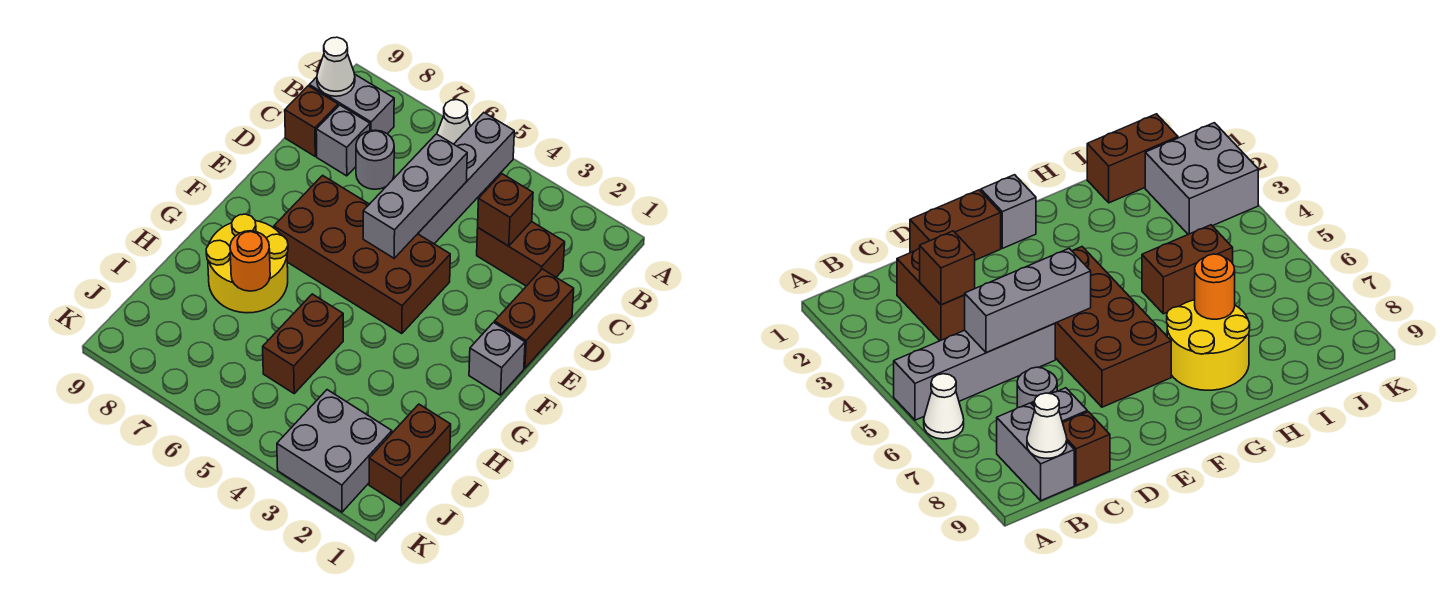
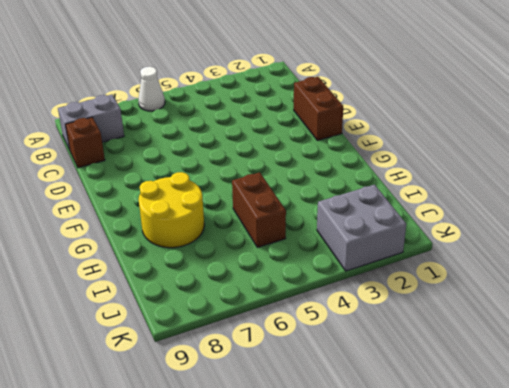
none -> grey 1x4 brick [418,113,514,244]
none -> brown 1x2 brick [477,222,565,286]
none -> grey 1x1 round brick [356,130,394,189]

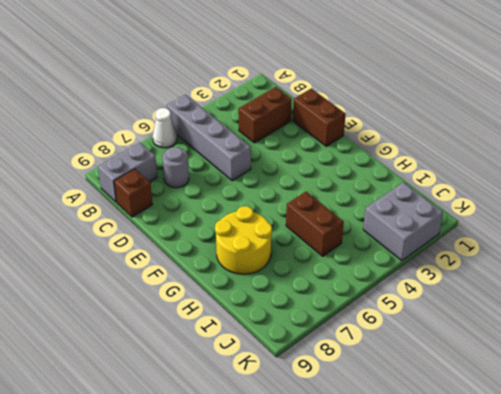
none -> grey 1x1 brick [316,105,370,176]
none -> brown 2x4 brick [274,175,450,334]
none -> grey 1x1 brick [469,323,525,395]

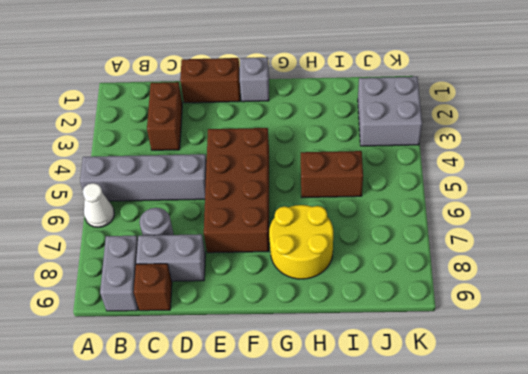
grey 1x2 brick [136,234,205,281] -> grey 1x1 brick [316,105,370,176]
none -> brown 1x2 brick [369,404,451,506]
none -> white 1x1 cone [317,37,355,96]
none -> brown 1x1 brick [478,174,533,246]

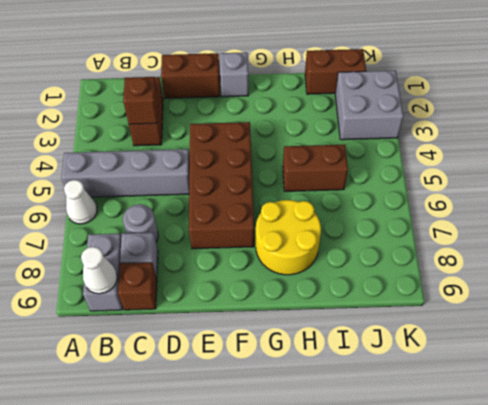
none -> grey 1x3 brick [363,134,467,258]
none -> orange 1x1 round brick [230,231,270,291]

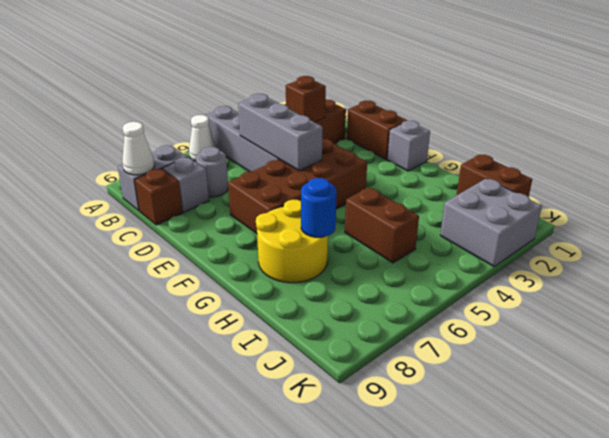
blue 1x1 round brick [301,178,337,237] -> orange 1x1 round brick [230,231,270,291]

